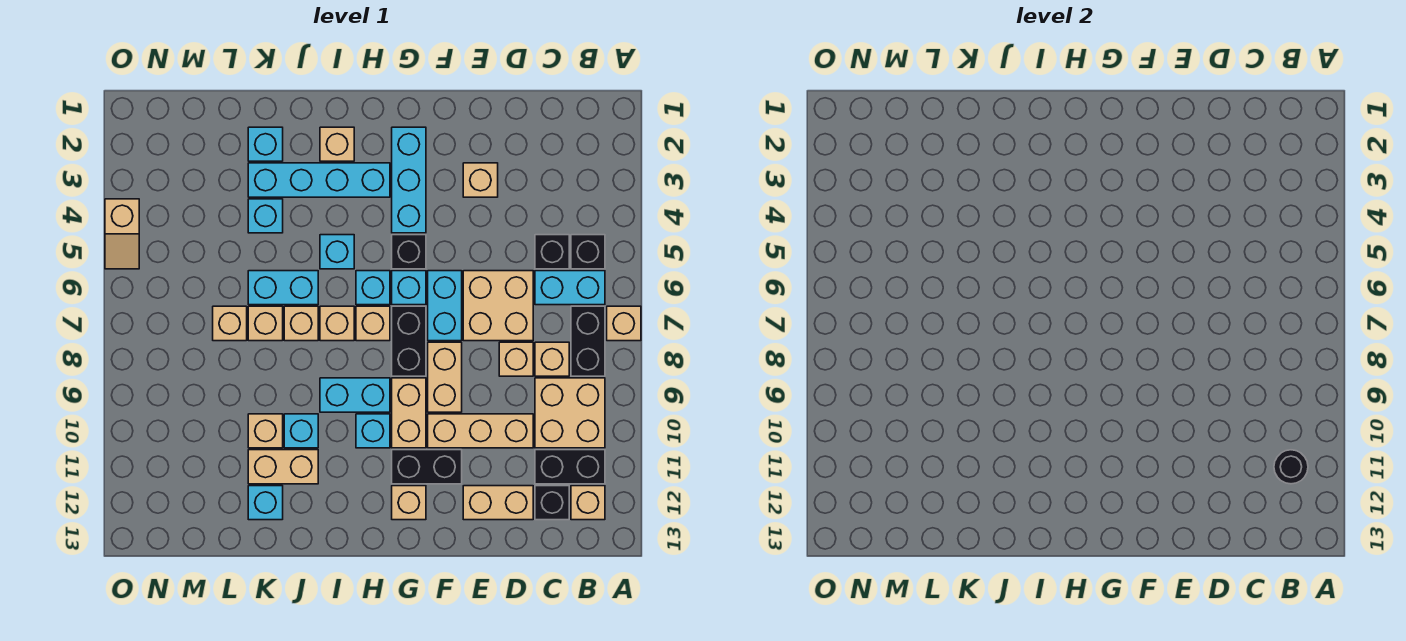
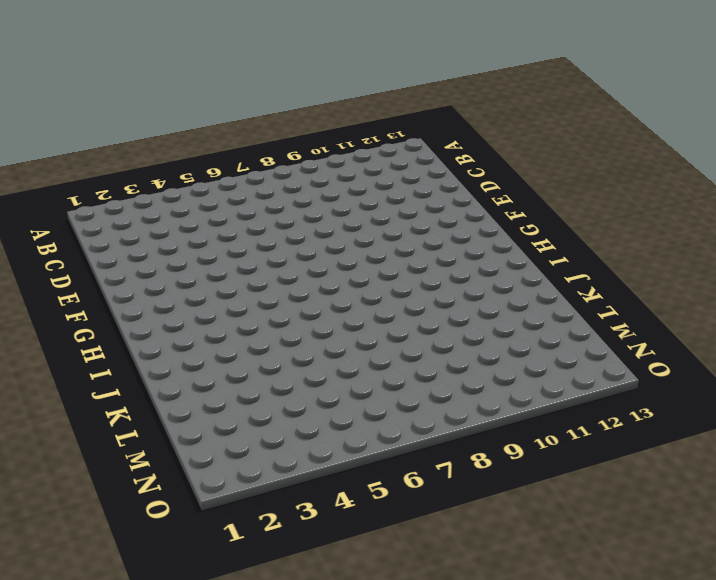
none -> tan 1x1 brick [607,306,641,341]
none -> black 1x1 brick [571,235,605,269]
none -> cyan 1x2 brick [535,271,605,305]
none -> black 1x2 brick [571,306,605,376]

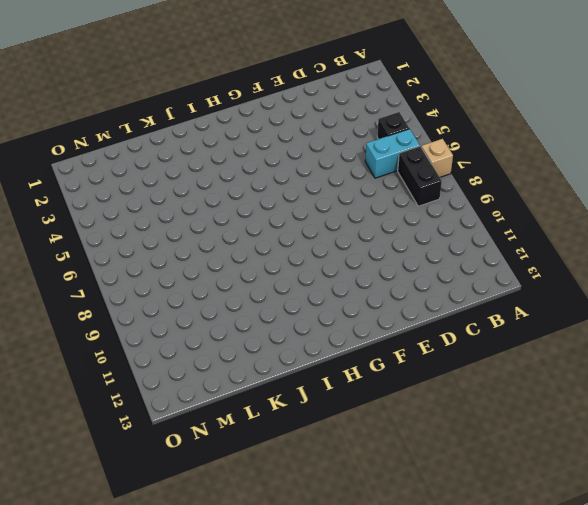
none -> tan 2x2 brick [535,378,605,448]
none -> black 1x2 brick [535,450,605,484]
none -> tan 1x1 brick [571,486,605,520]
none -> black 1x1 brick [535,235,569,269]

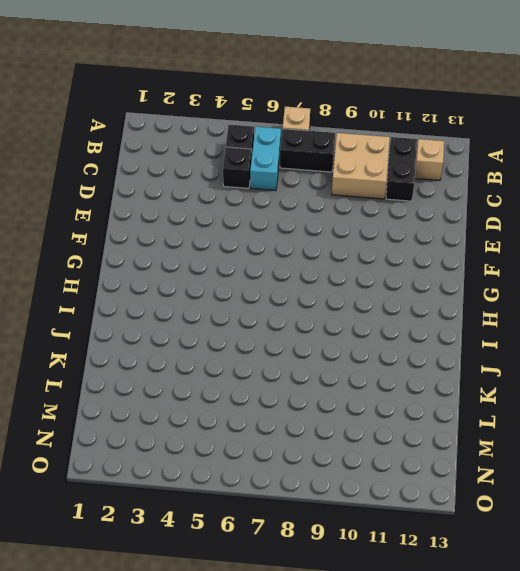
none -> tan 1x1 brick [535,342,569,376]
none -> black 1x1 brick [535,486,569,520]
none -> tan 2x2 brick [463,271,533,341]
none -> tan 1x1 brick [499,342,533,376]

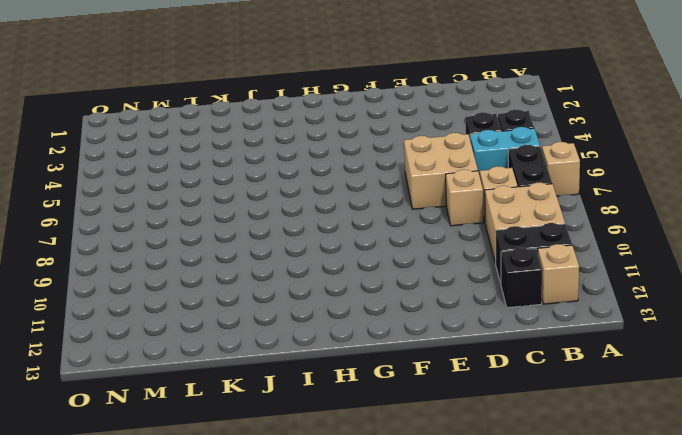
none -> tan 1x3 brick [428,414,533,448]
none -> tan 1x2 brick [463,486,533,520]
none -> tan 1x1 brick [463,163,498,197]
none -> cyan 1x2 brick [428,271,462,341]

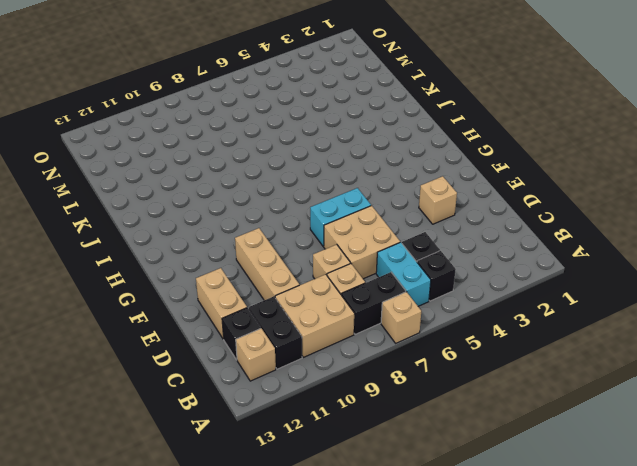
none -> tan 1x2 brick [428,342,462,412]
none -> black 1x2 brick [392,450,462,484]
none -> cyan 1x3 brick [392,127,426,233]
none -> black 1x1 brick [392,235,426,269]

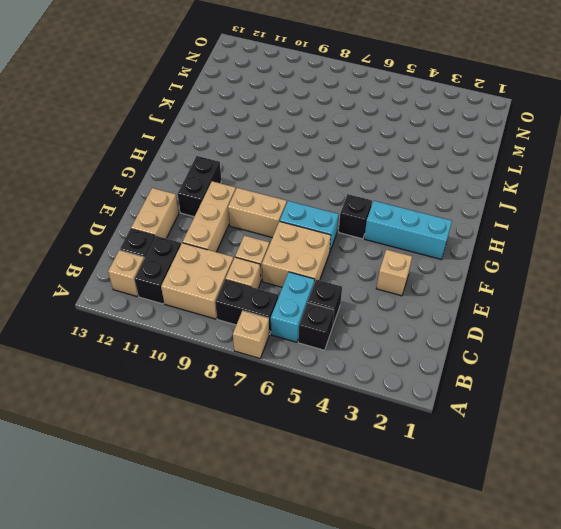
none -> cyan 1x1 brick [392,271,426,305]
none -> black 1x2 brick [392,306,426,376]
none -> tan 1x2 brick [392,378,426,448]
none -> tan 1x1 brick [392,486,426,520]

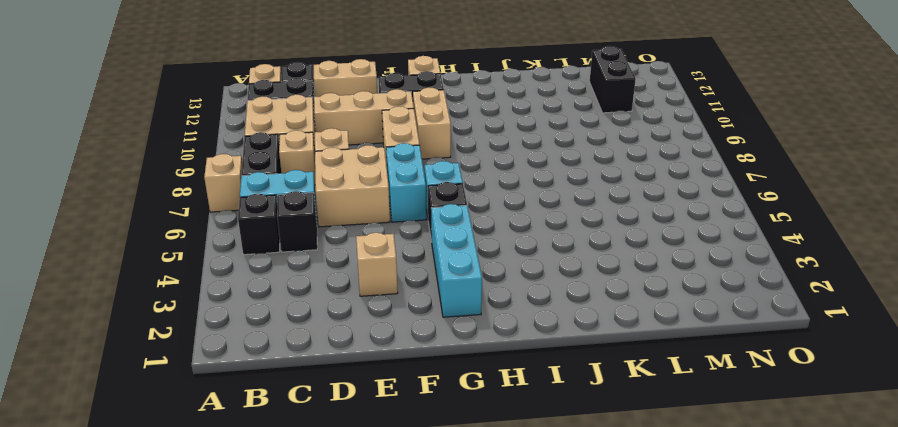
black 1x2 brick [590,46,636,113] -> black 1x2 brick moved to [392,306,426,376]
none -> cyan 1x4 brick [248,163,390,197]
none -> cyan 1x1 brick [356,271,390,305]
none -> tan 1x1 brick [356,306,390,341]
none -> cyan 1x2 brick [320,378,390,412]

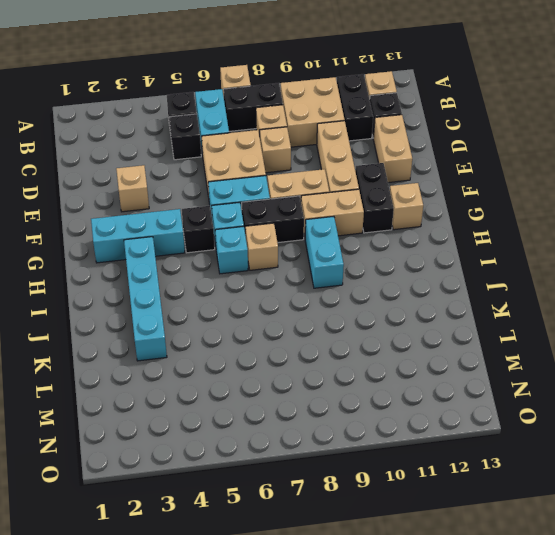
none -> cyan 1x1 brick [356,414,390,448]
none -> tan 1x1 brick [320,127,354,161]
none -> cyan 1x1 brick [320,235,354,269]
none -> tan 1x1 brick [320,306,354,341]

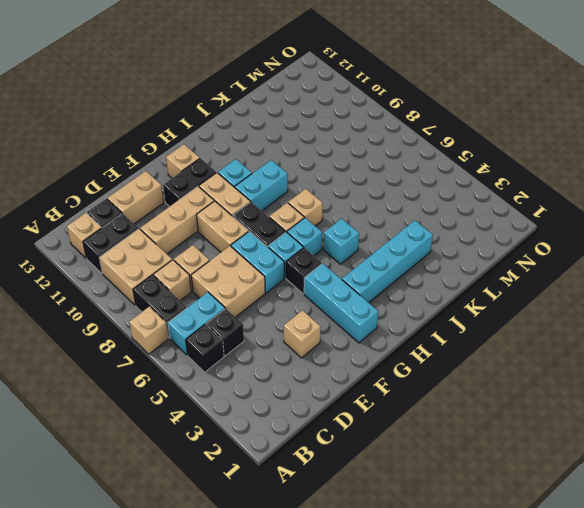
none -> tan 1x1 brick [320,127,354,161]
none -> cyan 1x2 brick [248,271,318,305]
none -> tan 1x1 brick [284,306,318,341]
none -> cyan 1x1 brick [284,414,318,448]

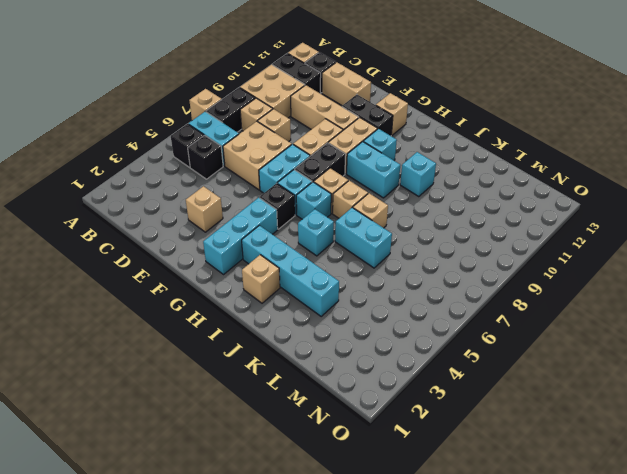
none -> tan 1x2 brick [248,450,318,484]
none -> cyan 1x1 brick [248,127,283,161]
none -> cyan 1x1 brick [248,199,283,233]
none -> tan 1x1 brick [248,306,283,341]

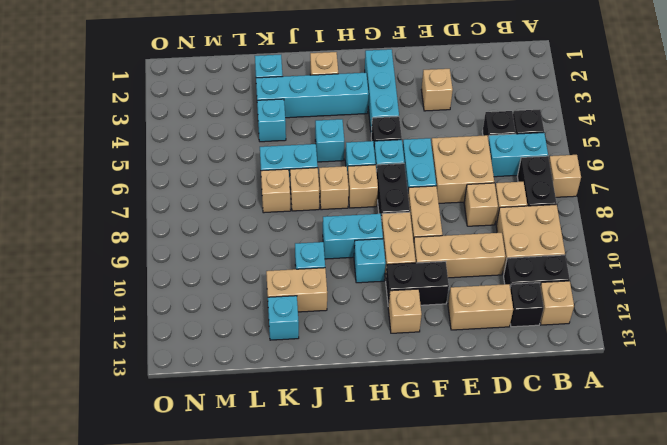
none -> tan 1x1 brick [248,414,283,448]
none -> tan 1x1 brick [213,306,247,341]
none -> tan 1x2 slope [105,199,139,269]
none -> black 1x1 round brick [1274,450,1308,484]

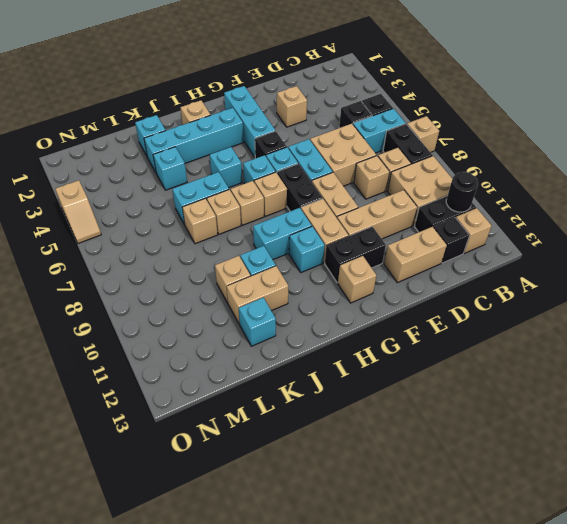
none -> tan 1x1 brick [213,306,247,341]

